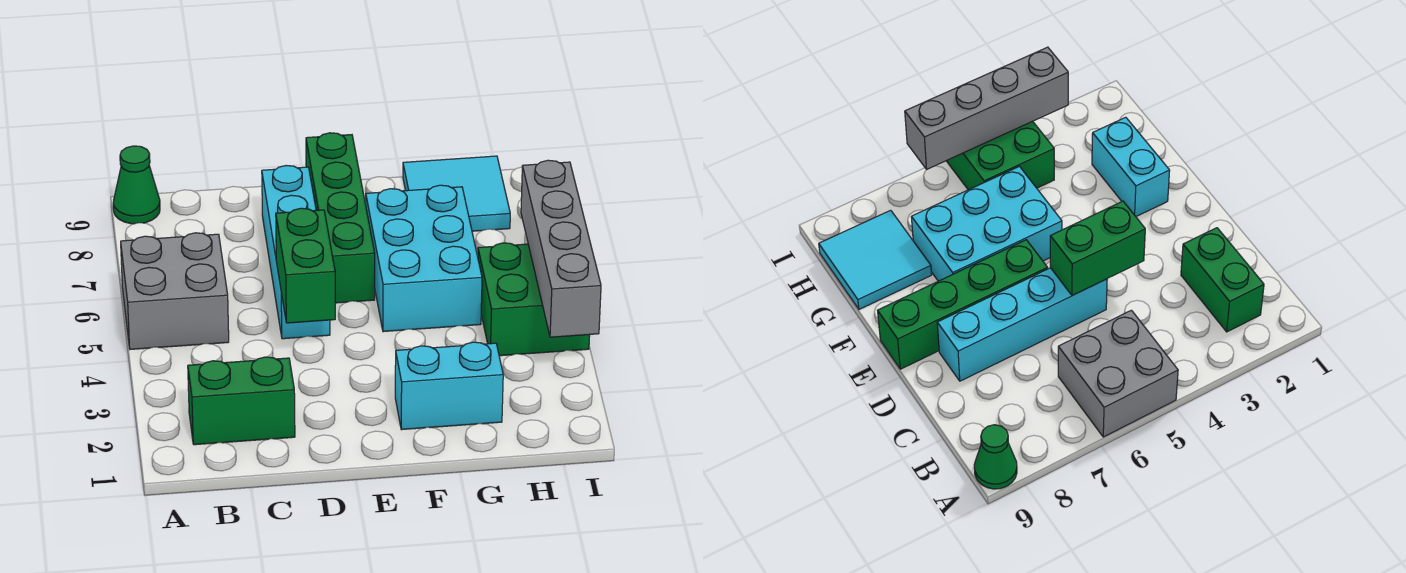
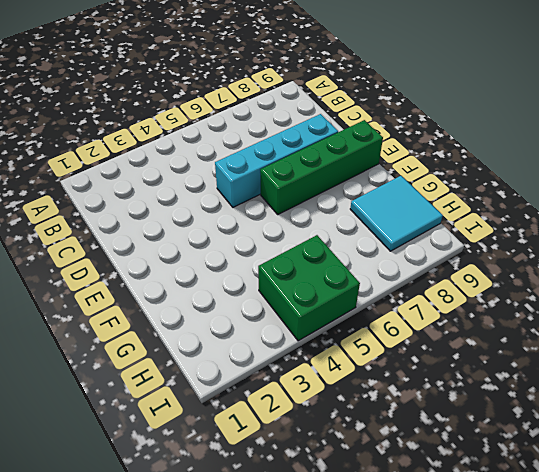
none -> grey 2x2 brick [121,233,229,349]
none -> green 1x1 cone [113,146,160,224]

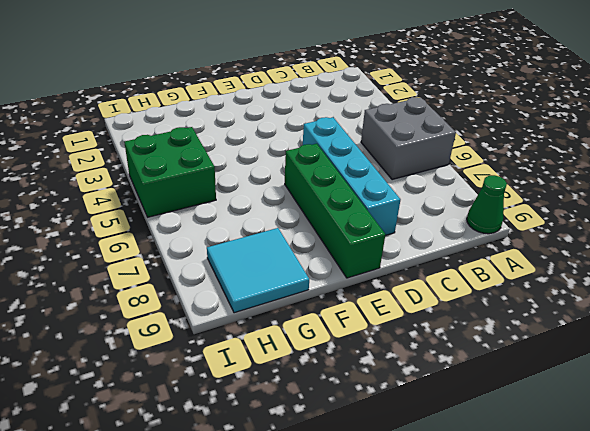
none -> green 1x2 brick [188,357,295,445]
none -> cyan 1x2 brick [395,342,503,430]

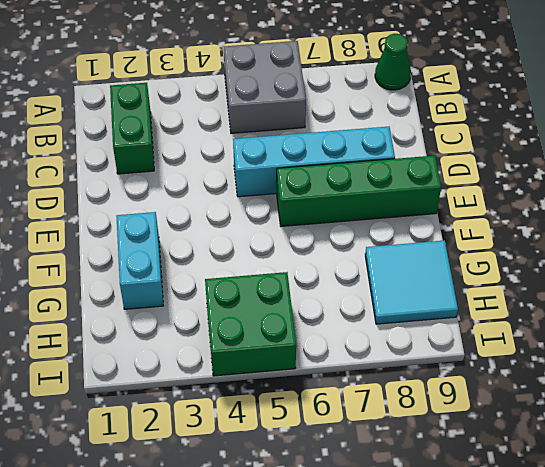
none -> cyan 2x3 brick [366,185,482,332]
none -> green 1x2 brick [276,208,335,323]

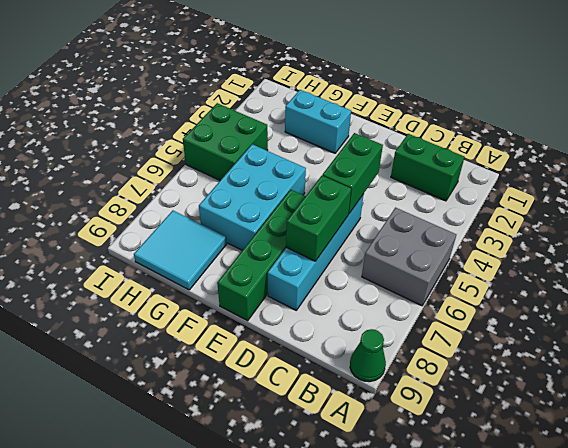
green 1x2 brick [286,176,351,261] -> none
none -> grey 1x4 brick [521,160,601,337]

